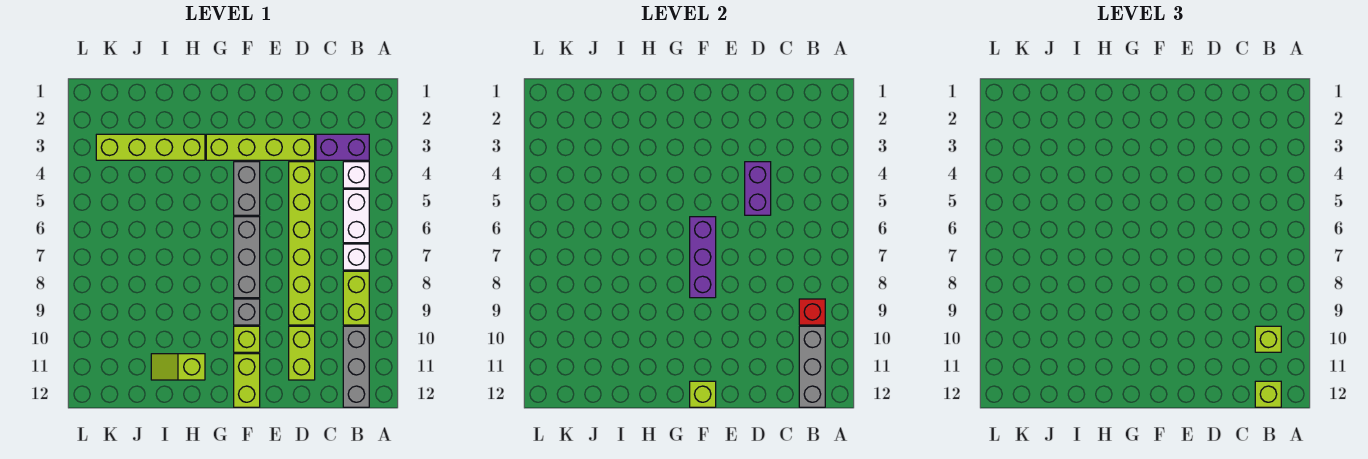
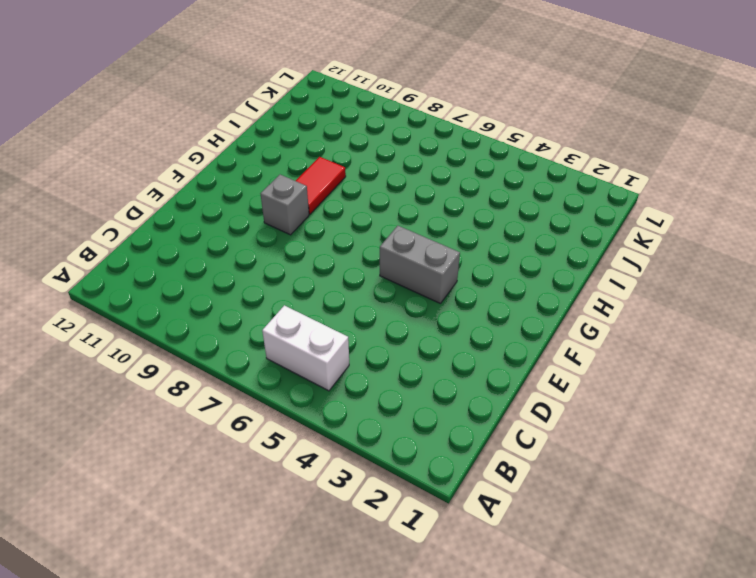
red 1x2 tile [296,157,346,214] -> none
none -> purple 1x2 brick [316,134,369,160]
none -> white 1x1 brick [343,162,369,188]
none -> white 1x1 brick [343,244,369,270]

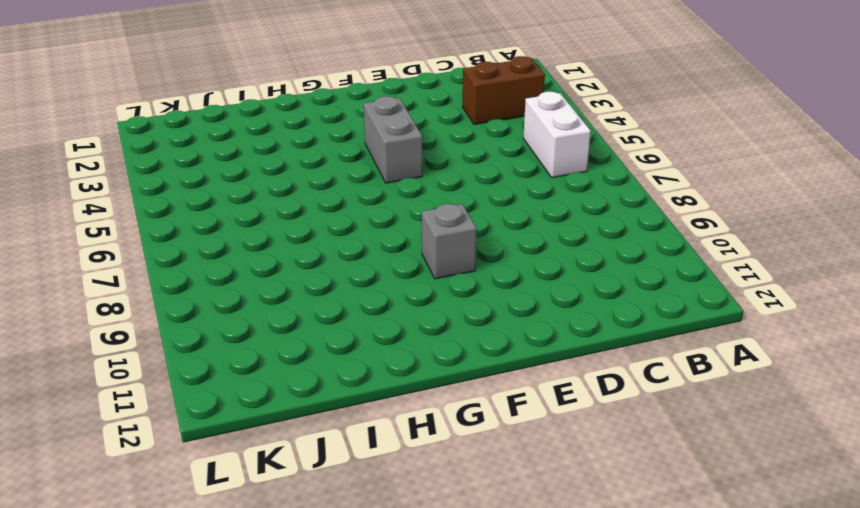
brown 1x2 brick [462,56,545,125] -> purple 1x2 brick [316,134,369,160]
none -> white 1x1 brick [343,162,369,188]
none -> white 1x1 brick [343,244,369,270]
none -> lime 1x2 brick [343,271,369,325]

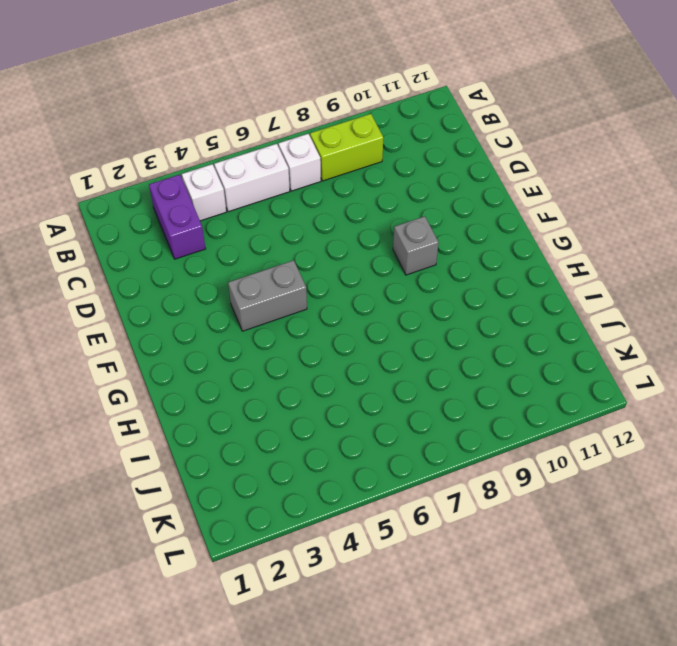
none -> grey 1x3 brick [343,326,369,407]
none -> lime 1x4 brick [206,134,315,160]
none -> lime 1x6 brick [289,162,315,325]

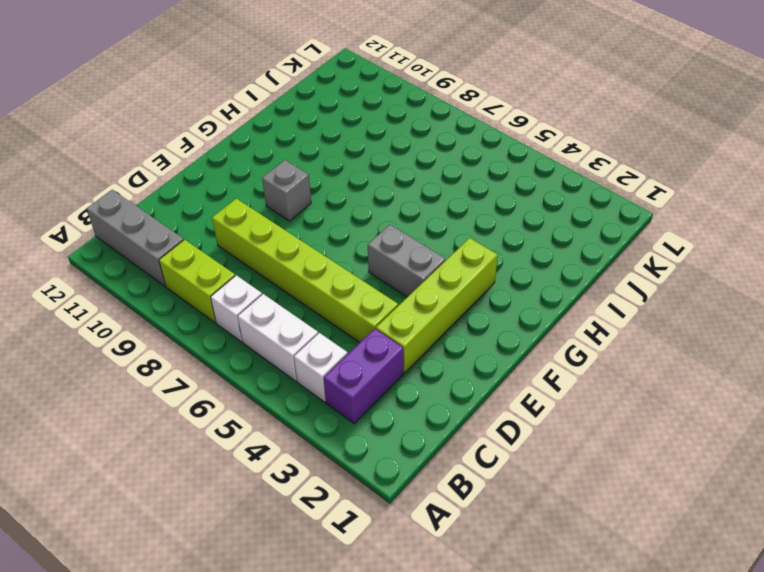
none -> lime 1x2 brick [289,326,315,380]
none -> grey 1x3 brick [234,217,260,298]
none -> lime 1x1 brick [234,326,260,352]

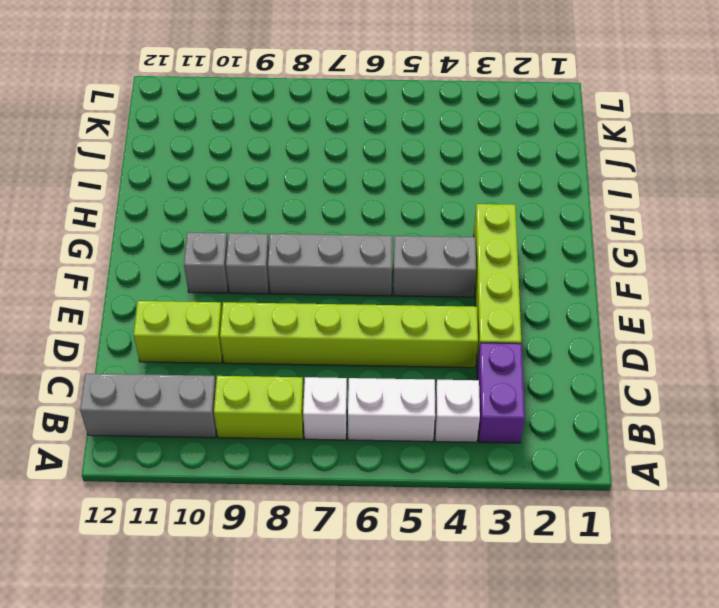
grey 1x1 brick [184,232,228,293] -> lime 1x1 brick [234,326,260,352]
none -> lime 1x2 brick [234,354,260,407]
none -> lime 1x4 brick [96,134,205,160]
none -> lime 1x2 slope [151,354,205,380]

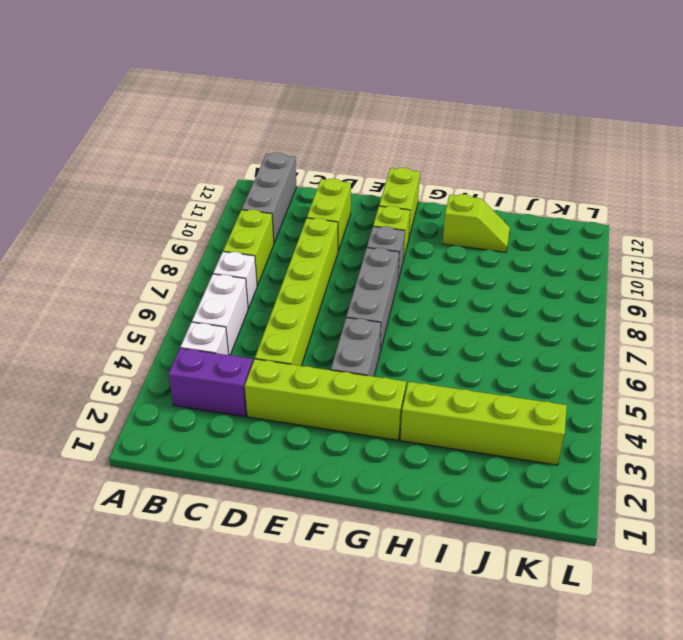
none -> red 1x1 brick [799,299,825,325]
none -> grey 1x3 brick [799,326,825,407]
none -> purple 1x2 brick [745,162,771,215]

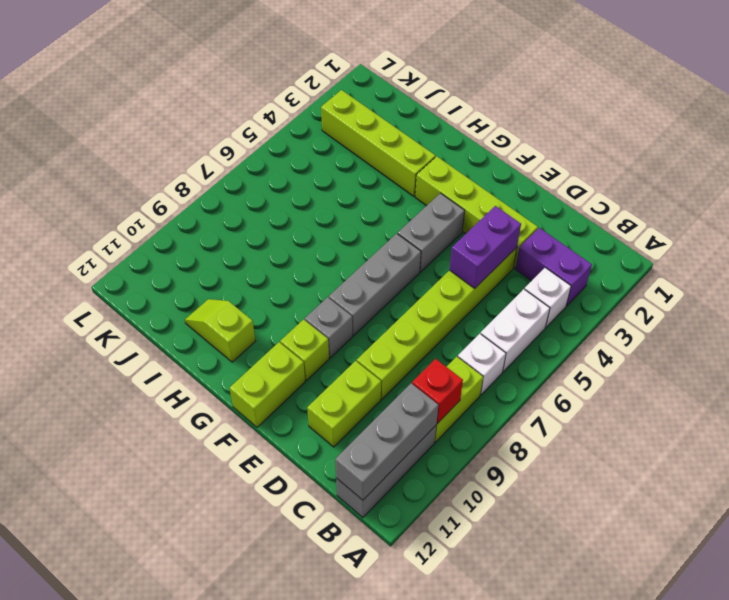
none -> purple 1x3 brick [690,217,716,298]
none -> lime 1x1 brick [690,381,716,407]
none -> lime 1x1 brick [1255,326,1281,352]

